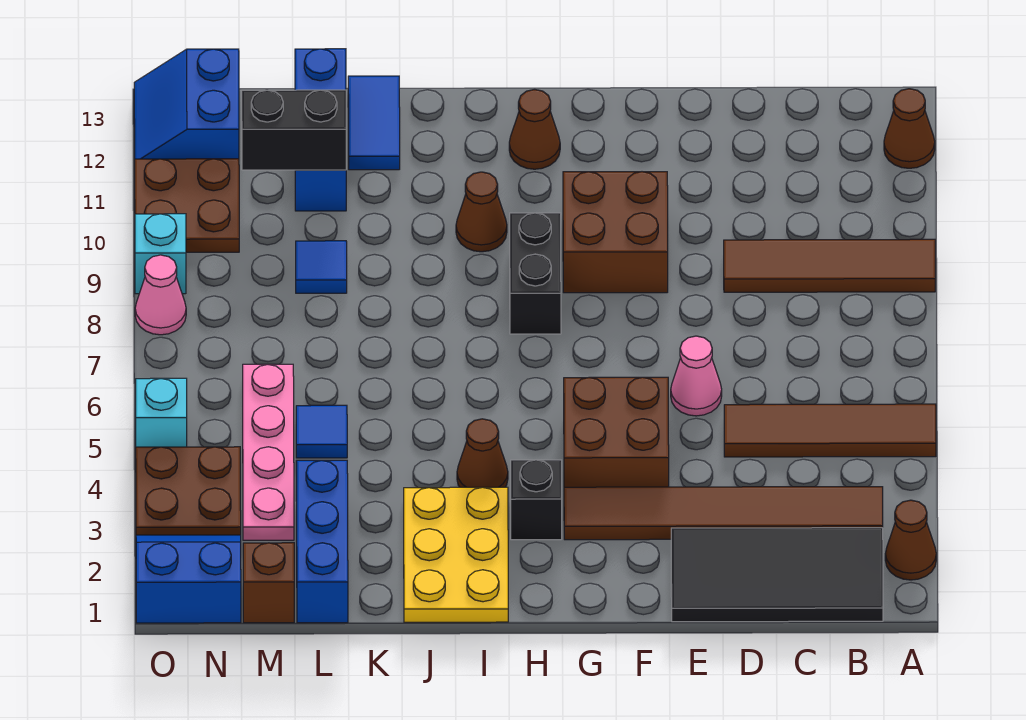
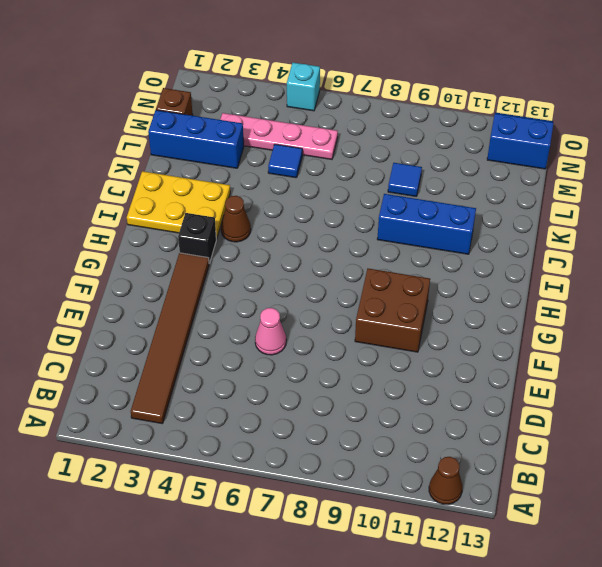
blue 1x3 brick [377,194,476,254] -> blue 1x3 brick moved to [295,49,346,211]
none -> brown 1x1 cone [885,500,936,580]
none -> brown 1x4 tile [724,404,936,457]
none -> brown 1x4 tile [724,239,935,292]
none -> black 2x4 tile [671,528,883,622]

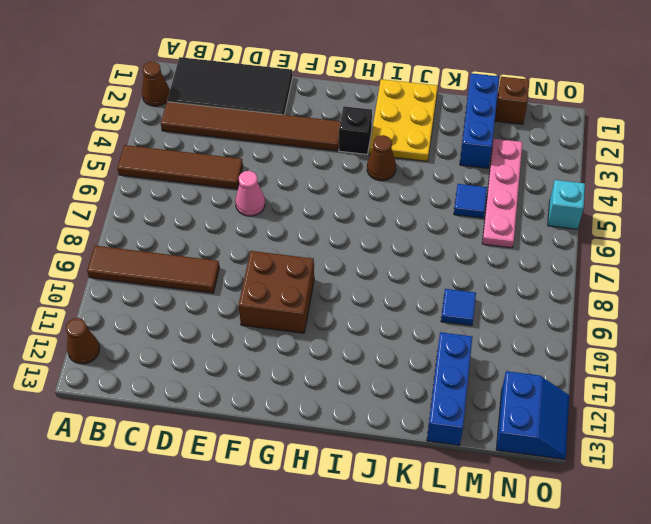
none -> brown 2x2 brick [564,377,669,487]
none -> black 1x2 brick [510,213,561,334]
none -> brown 1x1 cone [509,90,560,169]
none -> brown 1x1 cone [456,172,507,252]

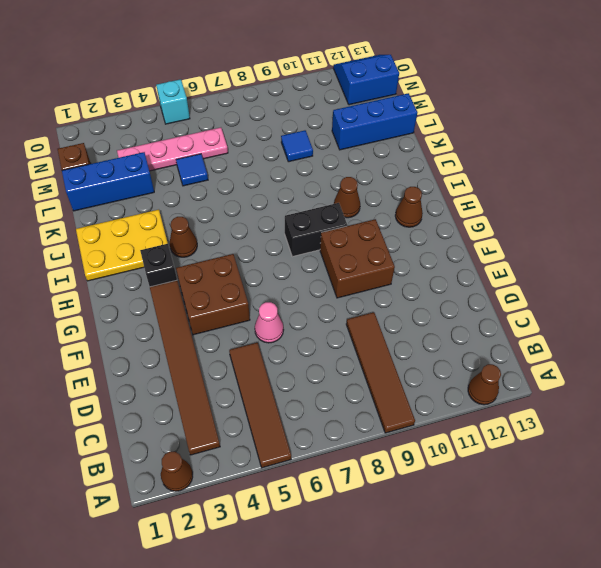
none -> black 2x4 tile [671,528,883,622]
none -> blue 1x2 tile [348,76,400,170]
none -> blue 2x2 slope [136,535,241,623]
none -> brown 2x2 plate [136,447,241,535]

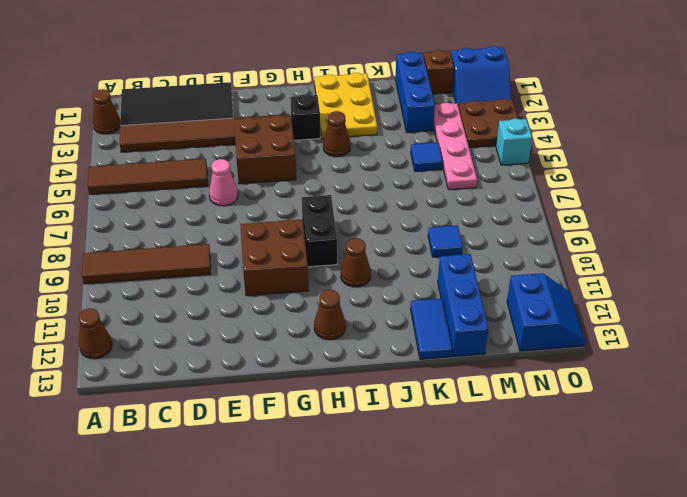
none -> brown 2x2 plate [135,159,239,252]
none -> pink 1x1 cone [135,255,186,335]
none -> cyan 1x1 brick [135,214,186,294]
none -> black 1x2 brick [242,90,346,170]

